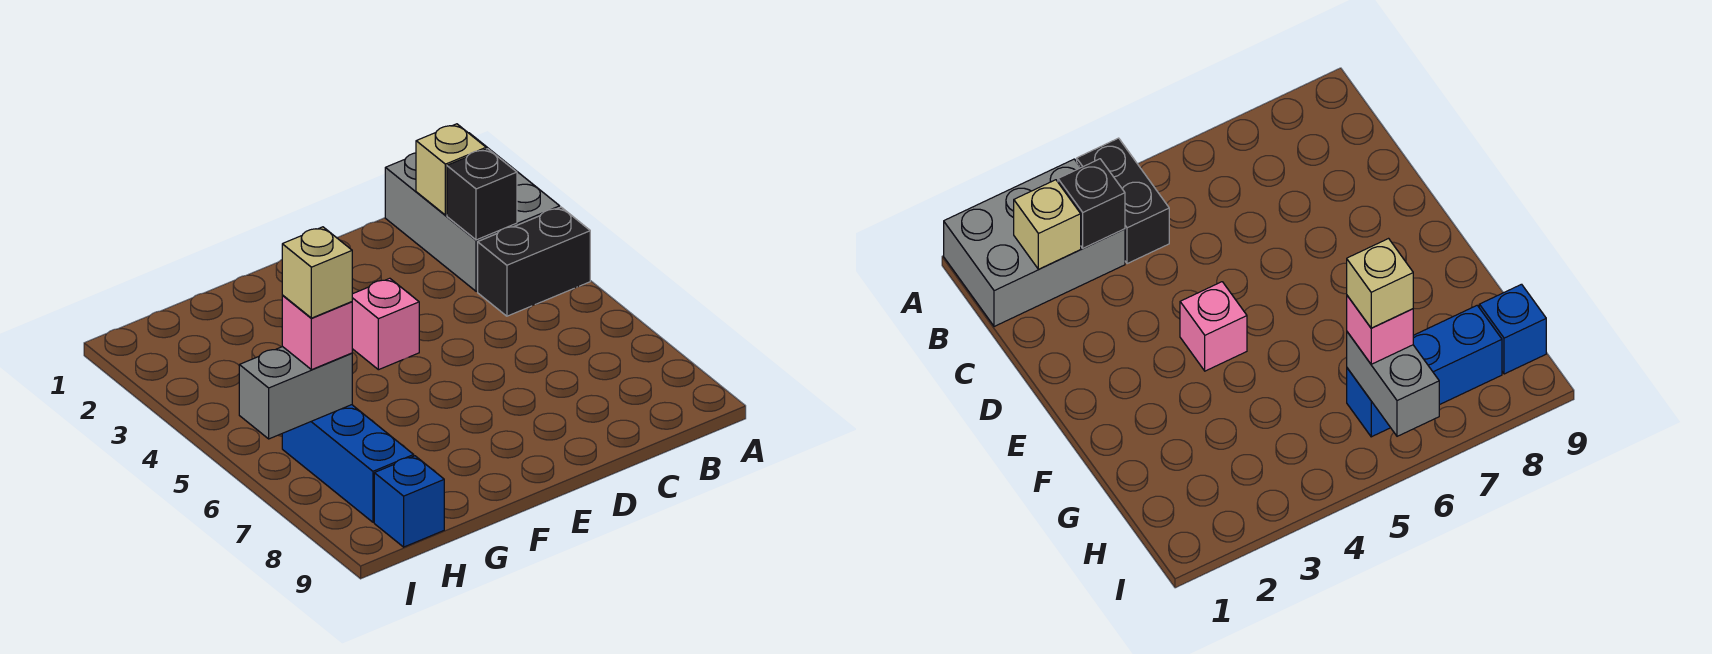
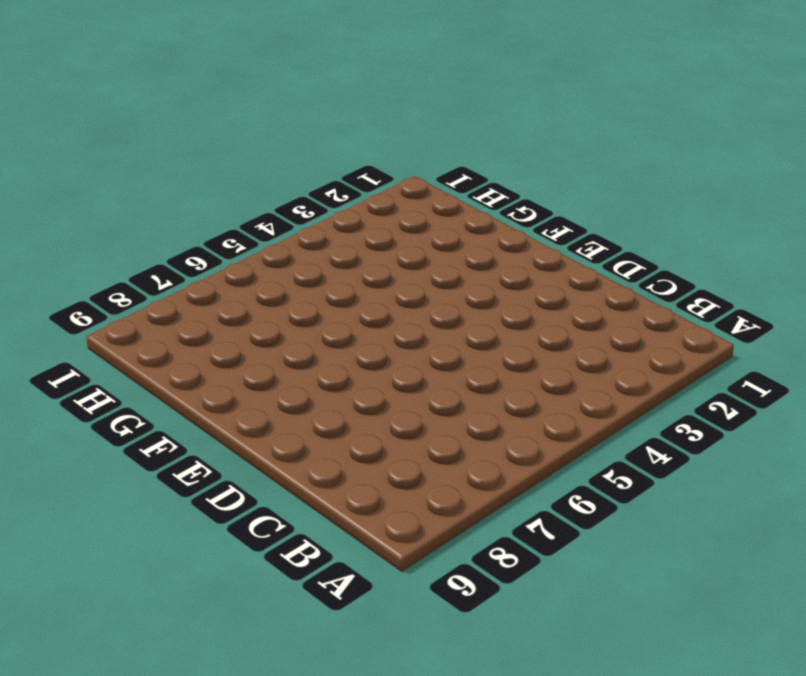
none -> grey 2x3 brick [385,133,560,291]
none -> black 1x2 brick [478,207,590,316]

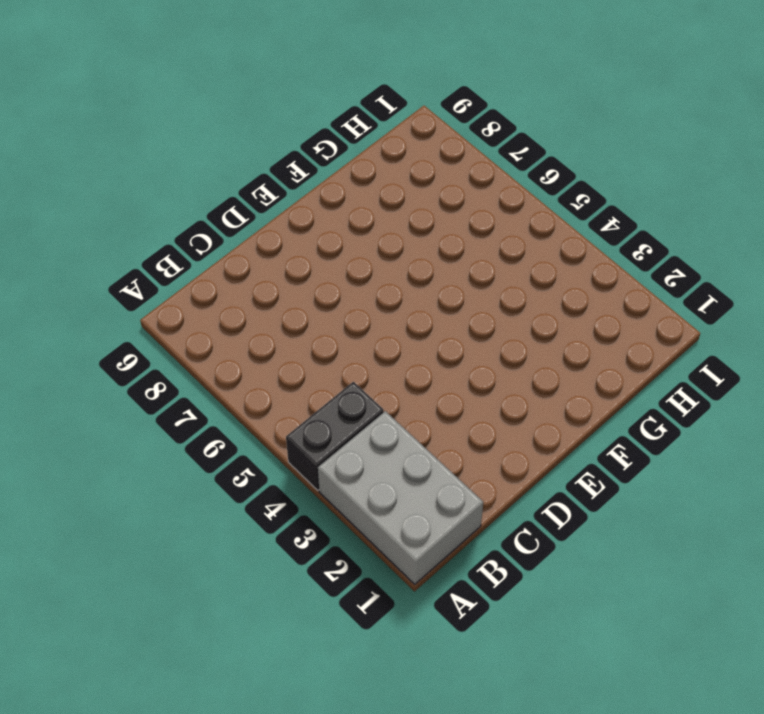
none -> pink 1x1 brick [352,278,419,370]
none -> blue 1x3 brick [282,405,414,522]

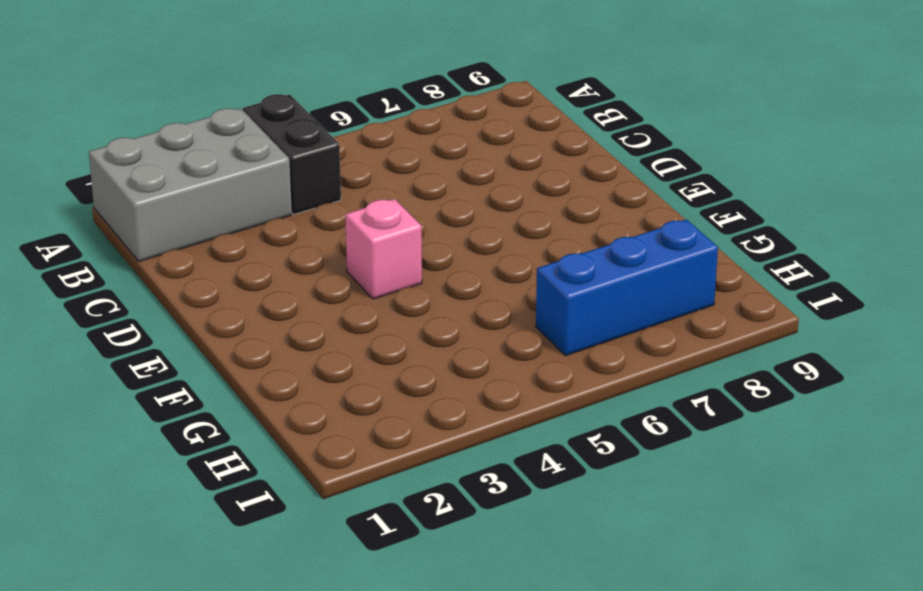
none -> blue 1x1 brick [374,456,444,547]
none -> tan 1x1 brick [416,124,486,215]

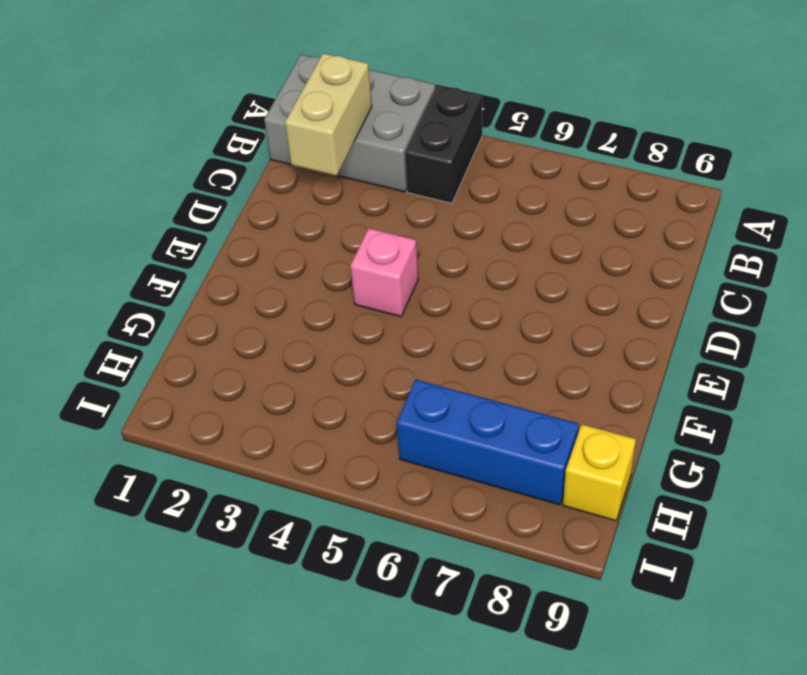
tan 1x2 brick [285,53,372,176] -> tan 1x1 brick [416,124,486,215]
yellow 1x1 brick [563,425,636,521] -> blue 1x1 brick [374,456,444,547]
none -> black 1x1 brick [447,149,517,240]
none -> grey 1x2 brick [239,347,352,439]

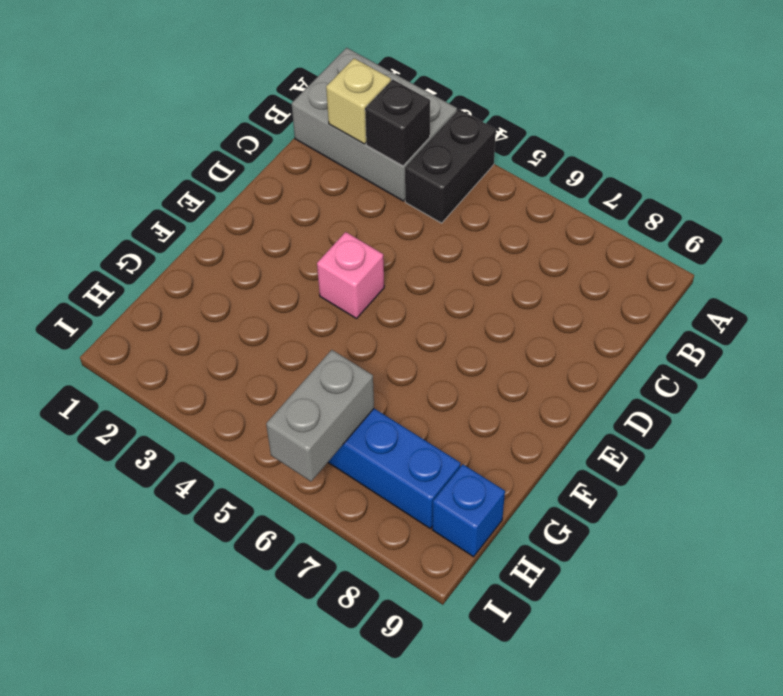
none -> pink 1x1 brick [282,295,352,370]
none -> tan 1x1 brick [282,227,352,318]

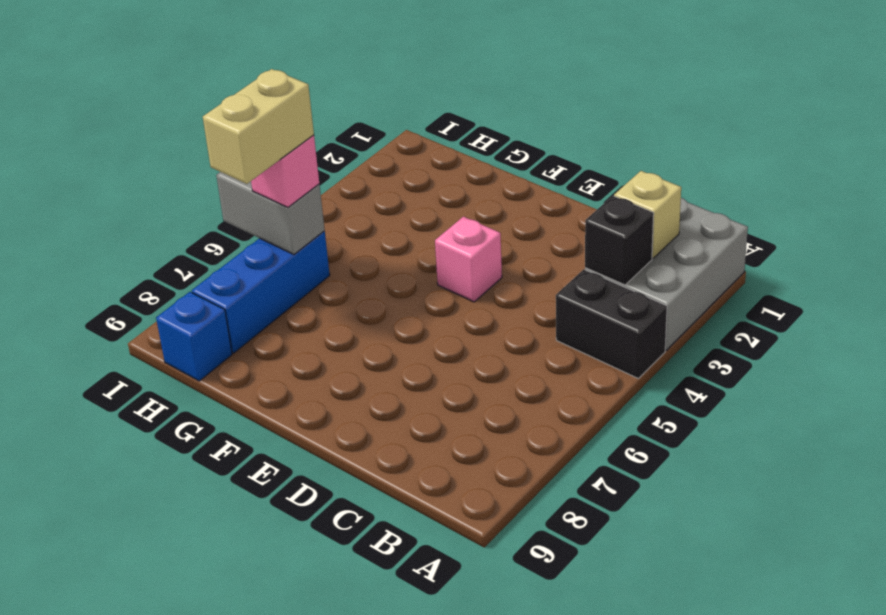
tan 1x2 brick [203,69,314,184] -> tan 1x1 brick [282,227,352,318]

